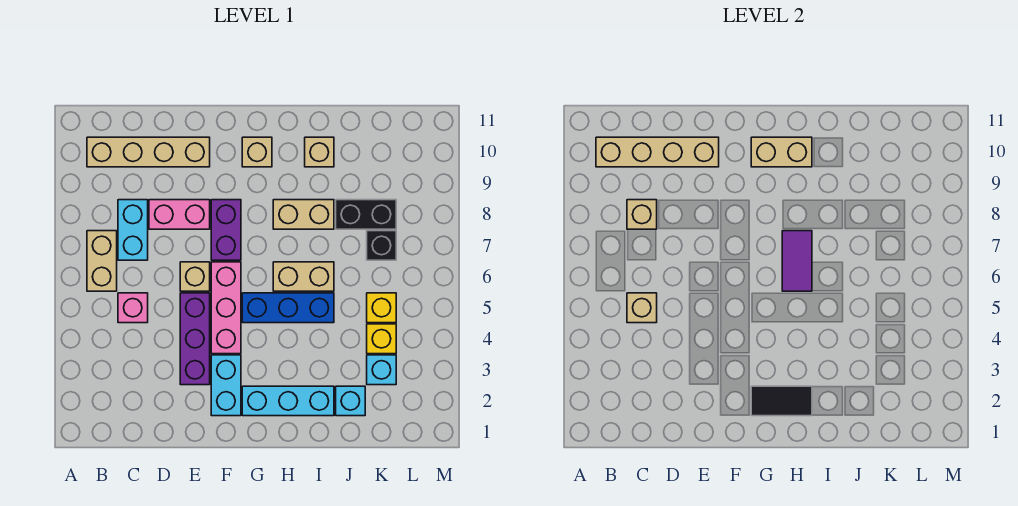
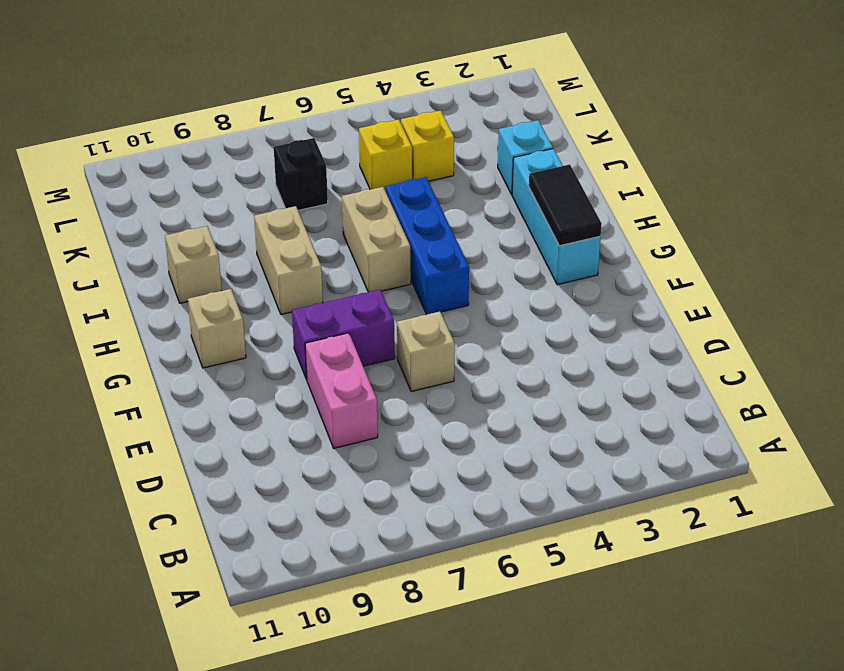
none -> tan 1x2 brick [87,231,117,291]
none -> tan 1x4 brick [87,137,210,167]
none -> pink 1x1 brick [118,293,148,323]

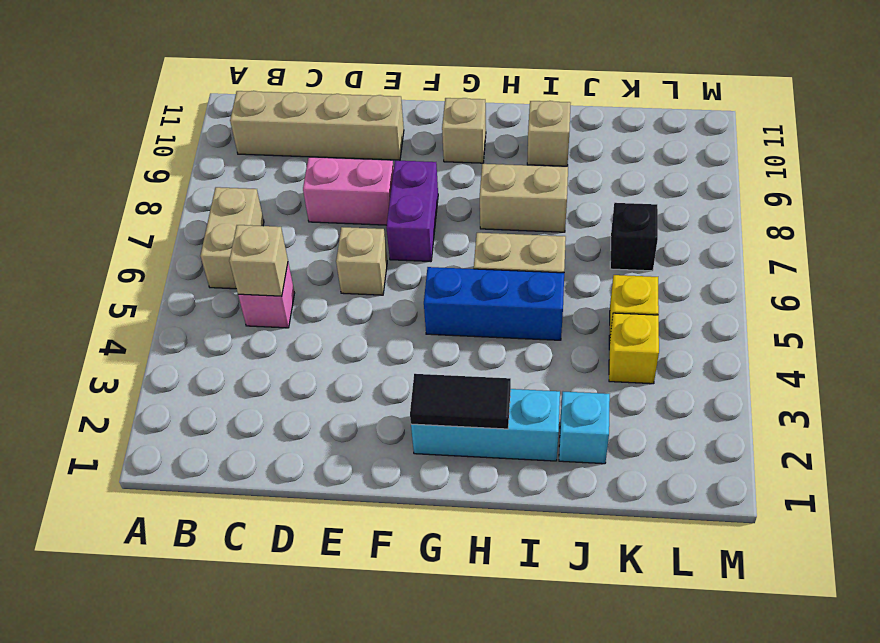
none -> cyan 1x2 brick [118,200,148,260]
none -> purple 1x3 brick [180,293,210,385]
none -> cyan 1x2 brick [211,355,241,416]

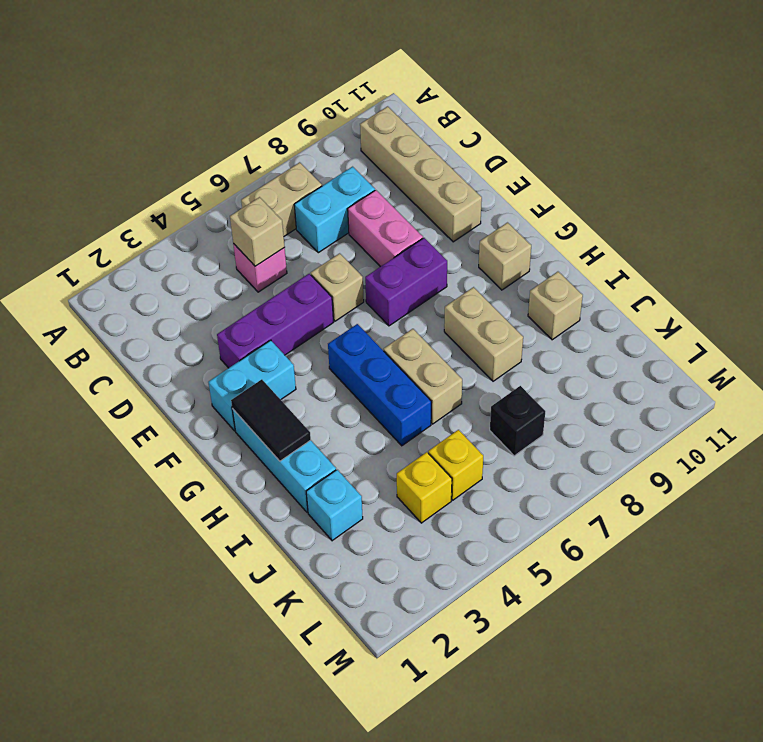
none -> pink 1x3 brick [211,262,241,354]
none -> black 1x2 brick [336,200,396,229]
none -> cyan 1x1 brick [367,355,396,385]

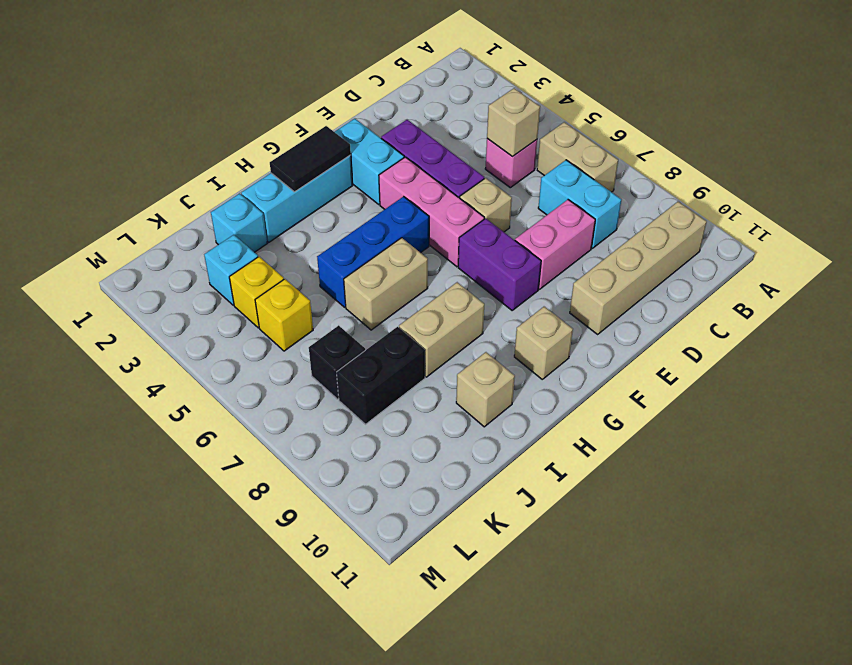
none -> tan 1x4 brick [596,137,719,167]
none -> tan 1x1 brick [627,200,657,229]
none -> tan 1x2 brick [751,137,812,167]

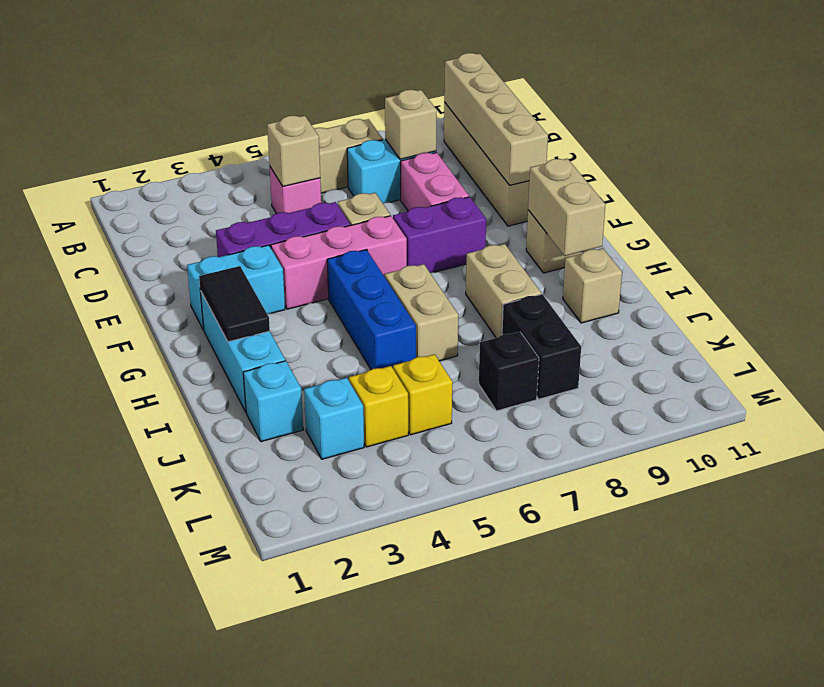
none -> purple 1x2 tile [782,231,812,291]

